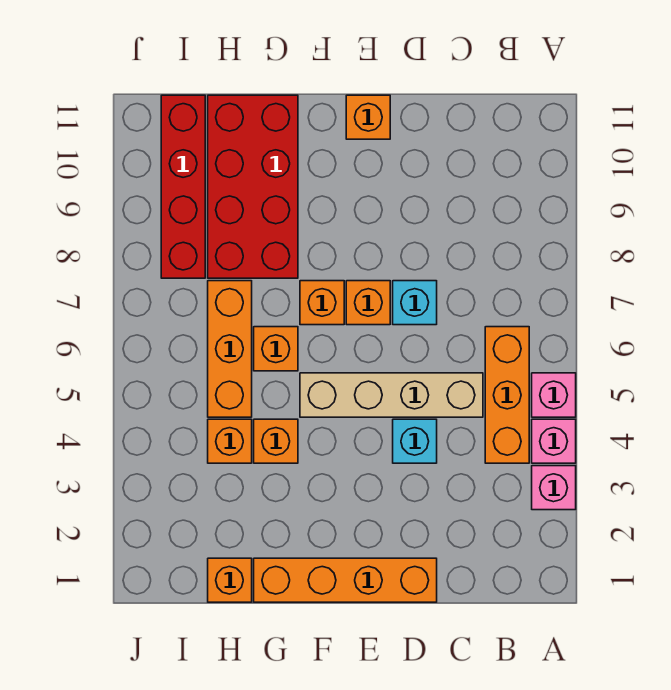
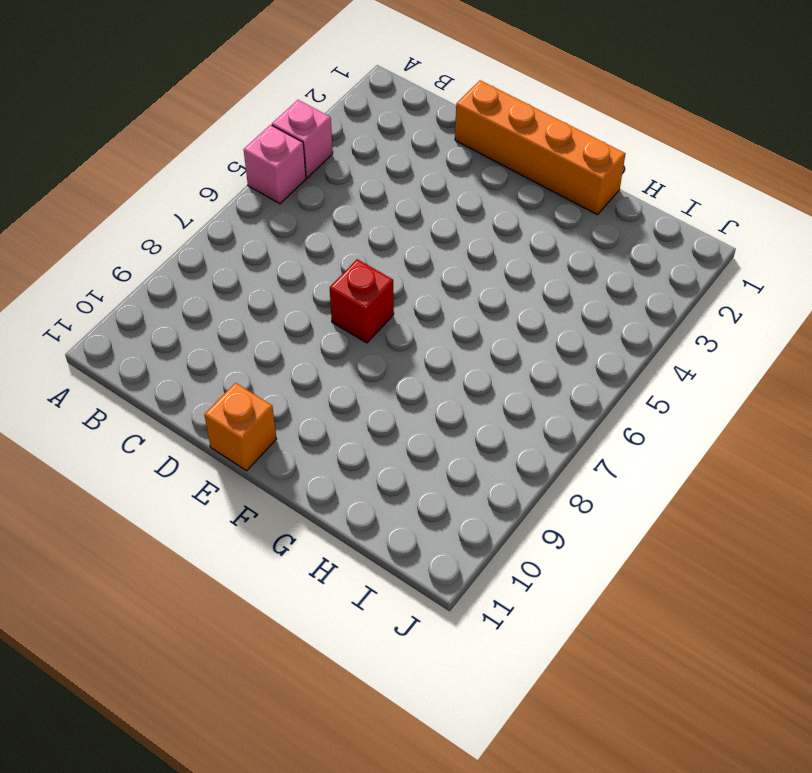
red 1x1 brick [330,259,394,343] -> orange 1x1 brick [346,281,390,325]
none -> pink 1x1 brick [532,466,576,510]
none -> orange 1x3 brick [485,327,529,463]
none -> tan 1x4 brick [300,373,483,417]

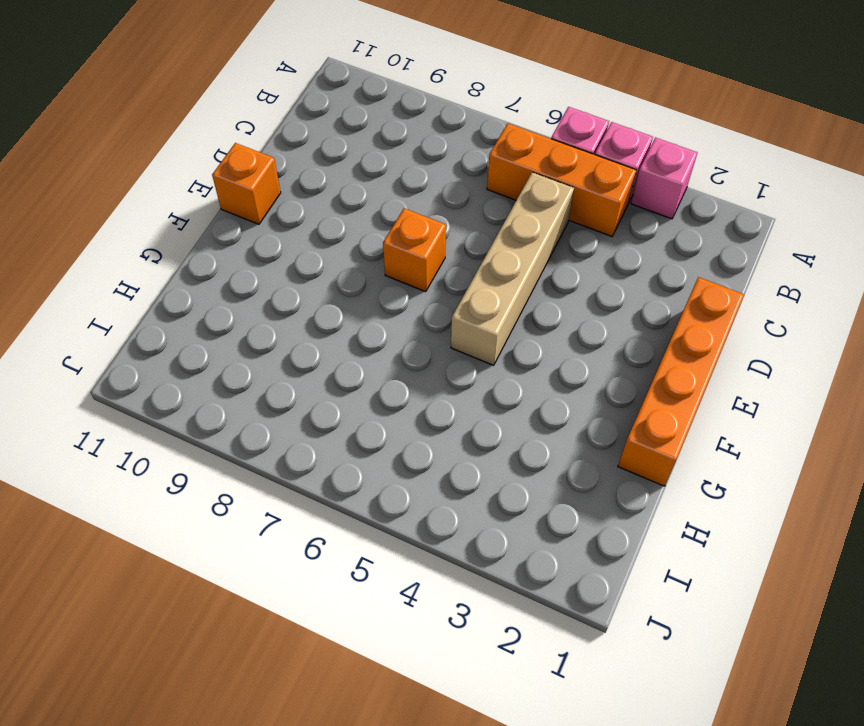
none -> cyan 1x1 brick [393,419,437,463]
none -> cyan 1x1 brick [393,281,437,325]
none -> orange 1x1 brick [300,281,344,325]

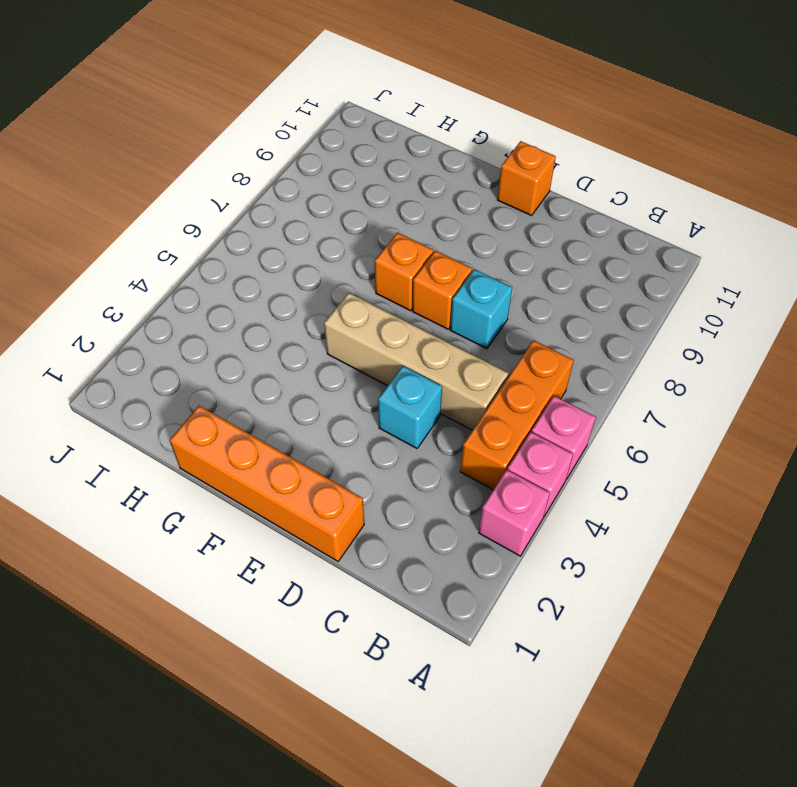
none -> orange 1x1 brick [254,419,298,463]
none -> orange 1x1 brick [254,327,298,371]
none -> red 2x4 brick [208,95,298,278]

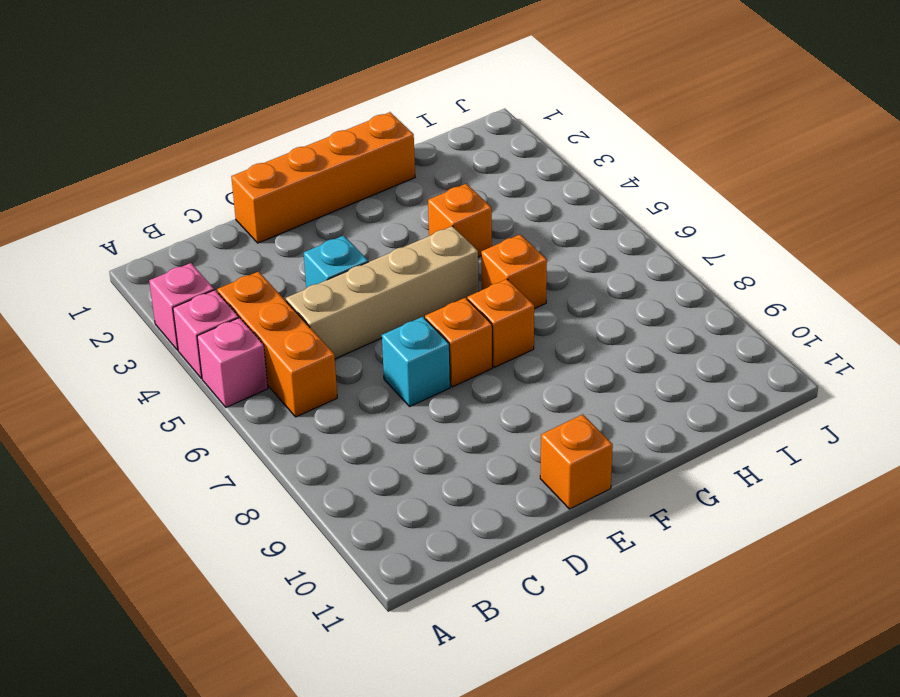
none -> red 2x4 brick [208,95,298,278]
none -> orange 1x1 brick [208,558,252,602]
none -> orange 1x1 brick [208,419,252,463]

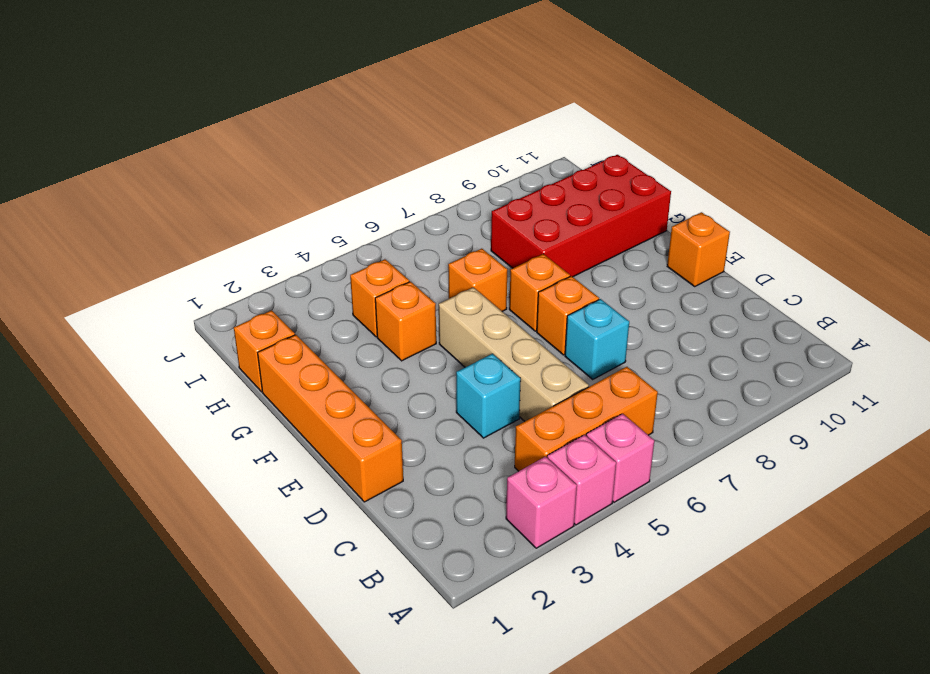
none -> orange 1x3 brick [208,281,252,417]
none -> red 1x4 brick [161,95,205,278]

